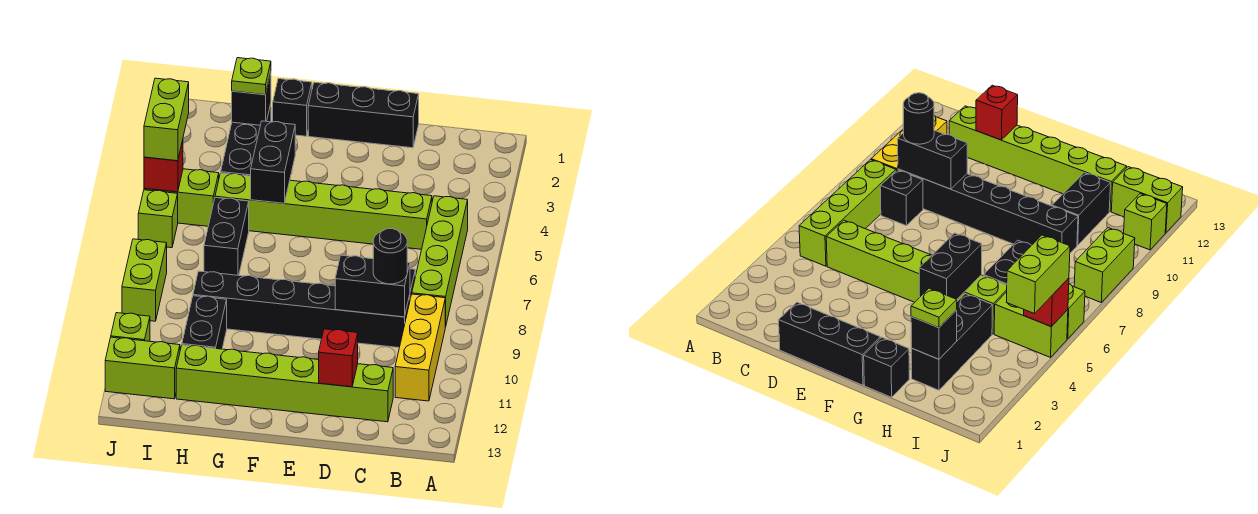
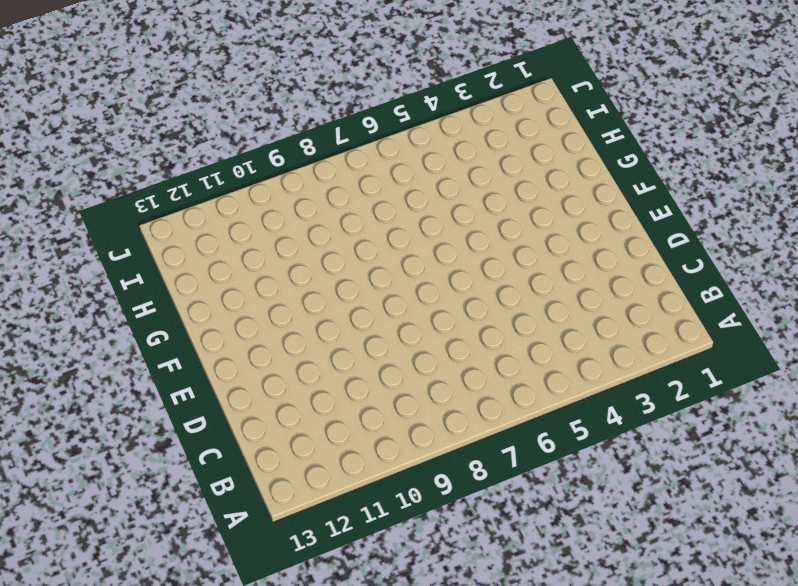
none -> lime 1x4 brick [412,196,468,327]
none -> yellow 1x3 brick [395,294,445,401]
none -> lime 1x6 brick [215,173,432,249]

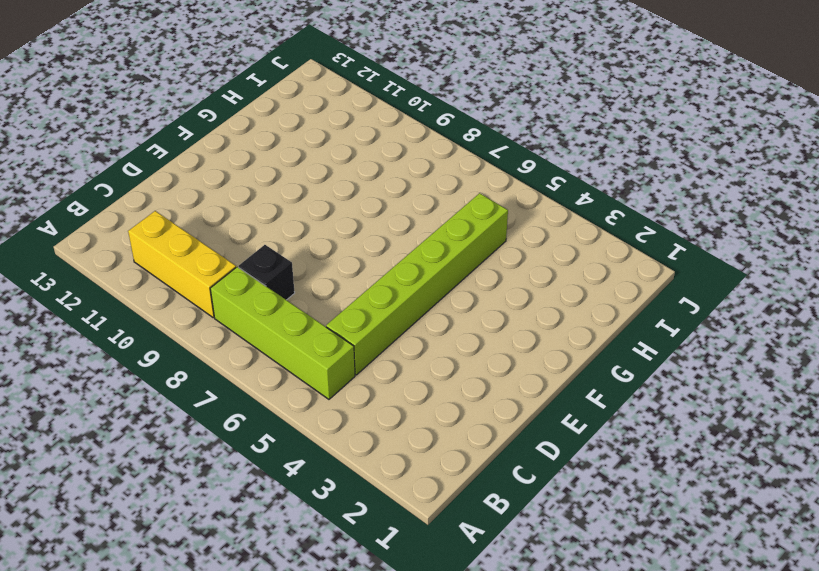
none -> black 1x6 brick [193,271,410,348]
none -> lime 1x6 brick [176,345,393,422]
none -> black 1x3 brick [308,82,419,148]

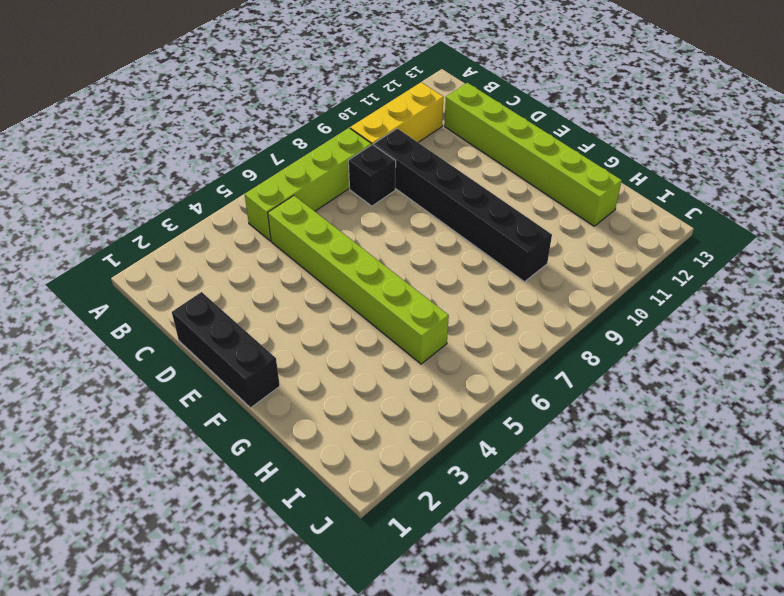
none -> black 1x1 brick [273,79,312,136]
none -> black 1x3 brick [221,104,271,176]
none -> black 1x2 brick [204,198,249,275]

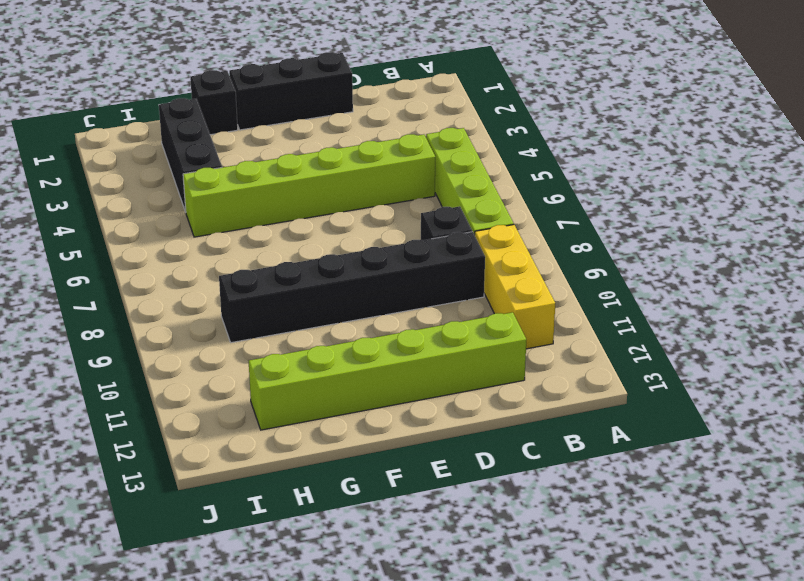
none -> black 1x2 brick [204,198,249,275]
none -> black 1x2 brick [182,296,227,349]
none -> lime 1x2 brick [144,169,219,226]

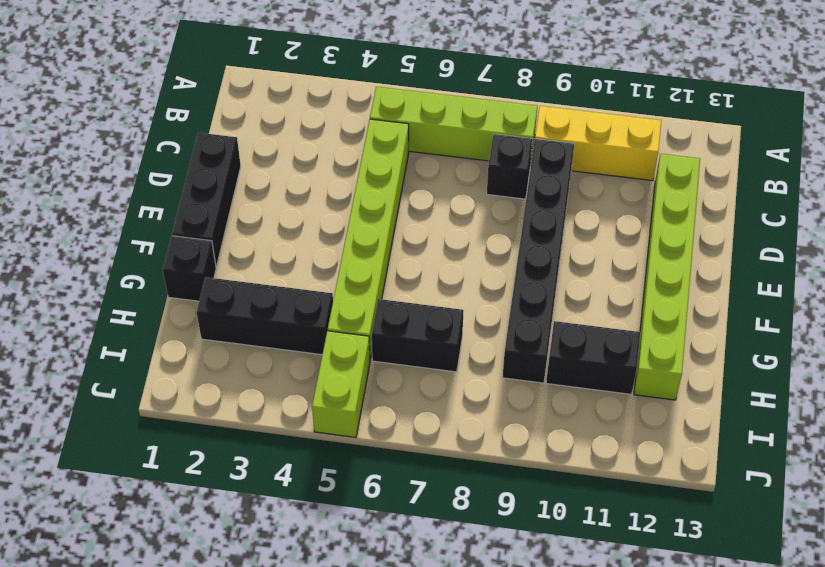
none -> lime 1x2 brick [105,337,180,399]
none -> lime 1x1 brick [138,190,178,248]
none -> lime 1x2 brick [122,239,167,321]

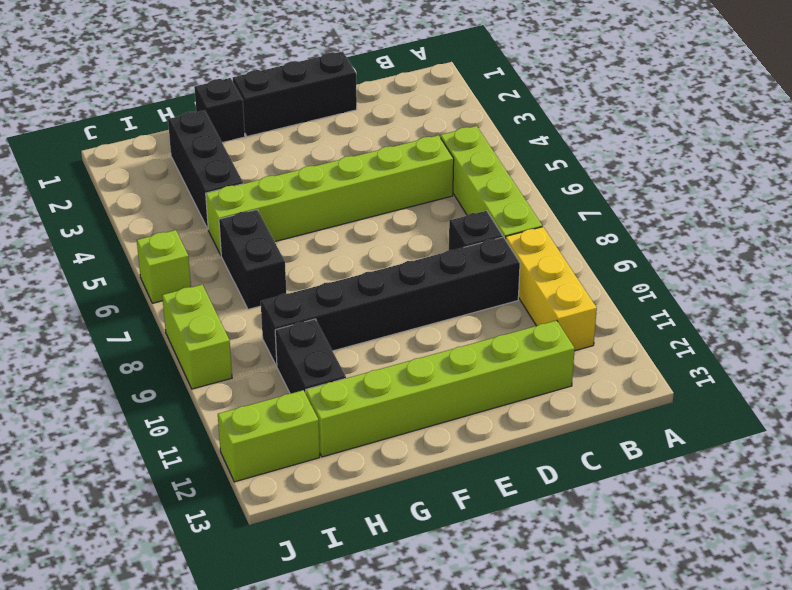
none -> lime 1x2 brick [144,169,219,226]
none -> lime 1x1 brick [111,313,150,341]
none -> black 1x2 brick [335,255,410,317]

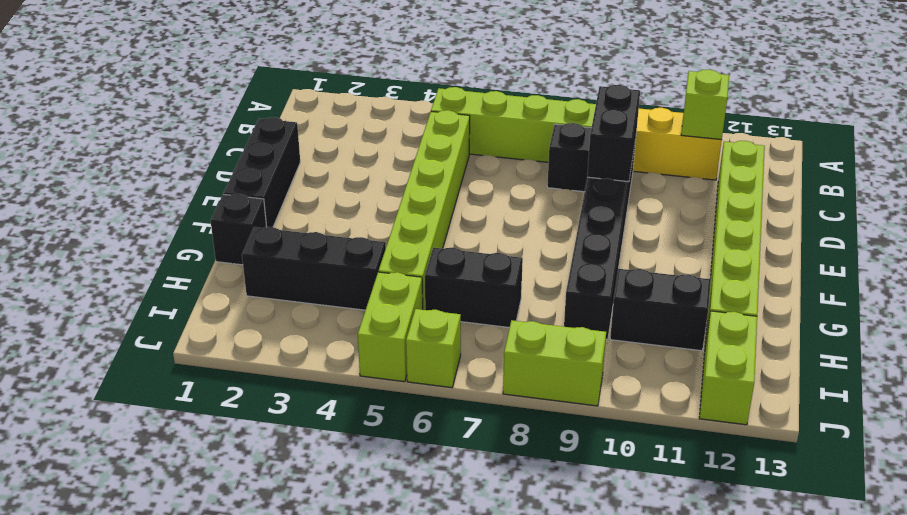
lime 1x1 brick [681,70,729,140] -> lime 1x1 brick moved to [111,313,150,341]
none -> red 1x1 brick [319,329,358,387]
none -> black 1x2 brick [251,121,295,203]
none -> black 1x1 brick [232,73,271,125]

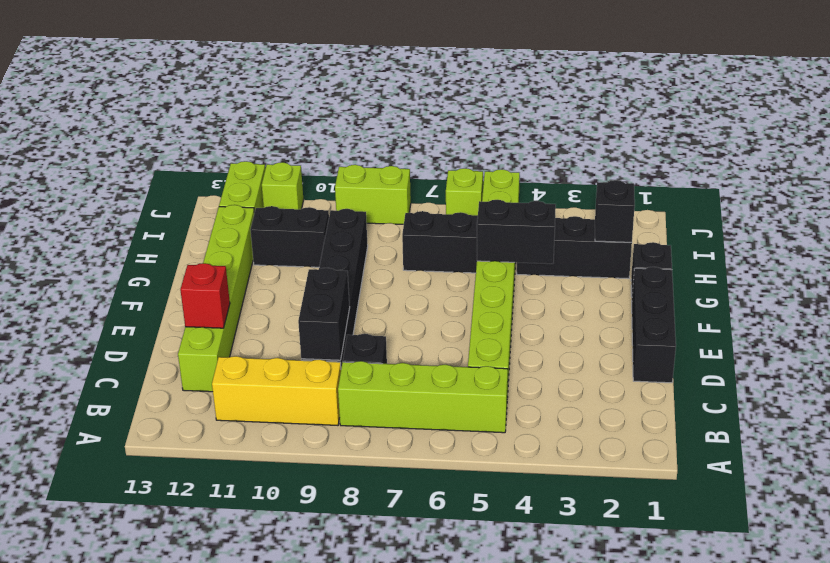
none -> red 1x1 brick [144,140,183,192]
none -> black 1x1 round brick [373,229,407,284]
none -> lime 1x1 plate [232,58,271,95]

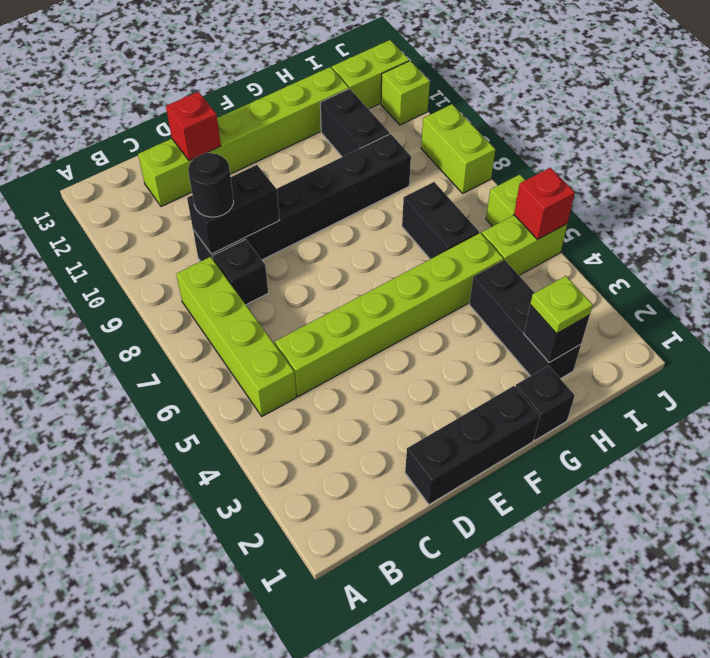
none -> yellow 1x3 brick [395,294,445,401]
none -> black 1x2 brick [251,121,295,203]
none -> lime 1x2 brick [144,78,189,161]

